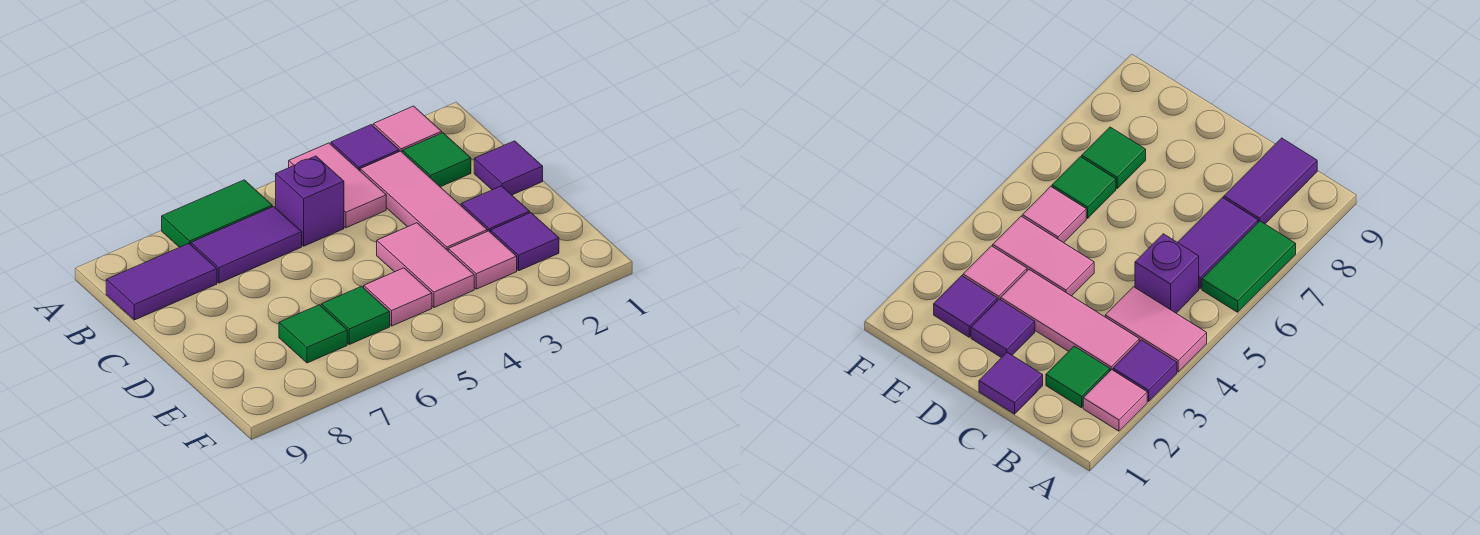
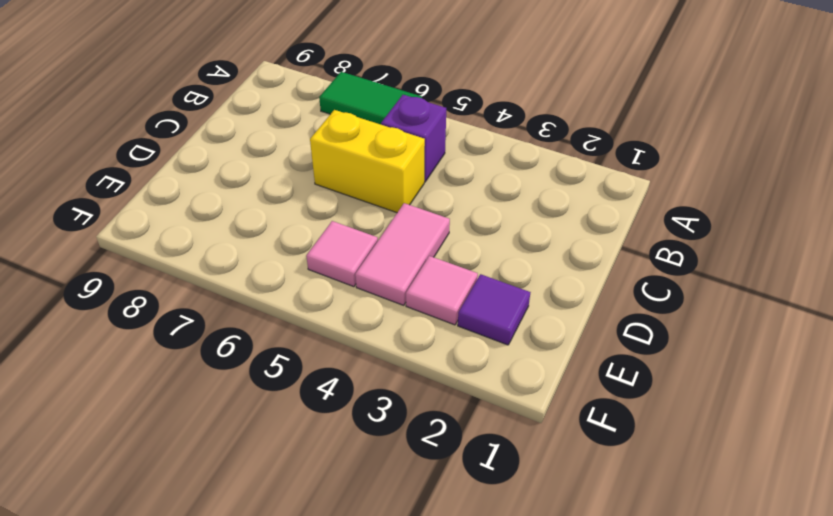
yellow 1x2 brick [310,110,425,213] -> none
none -> pink 1x1 tile [373,106,442,153]
none -> purple 1x1 tile [331,125,399,171]
none -> pink 1x2 tile [289,143,386,228]

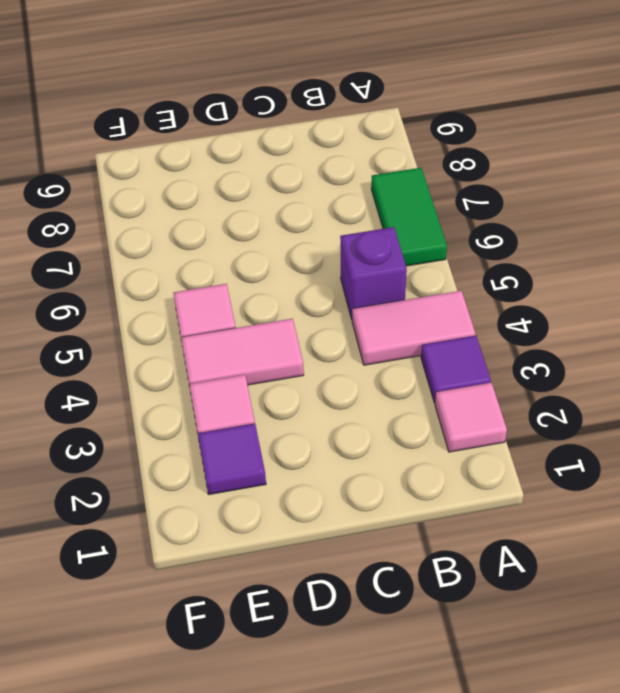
none -> green 1x1 tile [403,133,471,187]
none -> pink 1x3 tile [360,151,487,250]
none -> purple 1x2 tile [191,207,302,283]

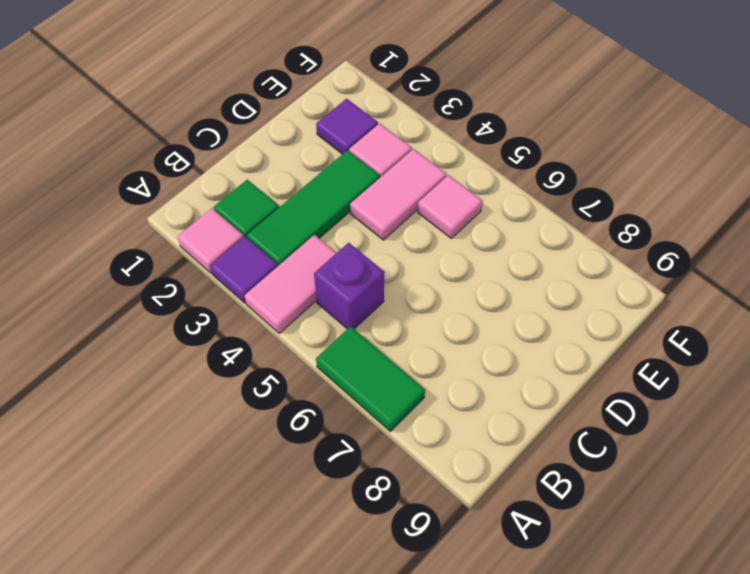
green 1x3 tile [247,150,380,266] -> pink 1x3 tile [360,151,487,250]
none -> purple 1x2 tile [191,207,302,283]
none -> purple 1x2 tile [106,244,217,320]
none -> purple 1x1 tile [474,141,543,195]

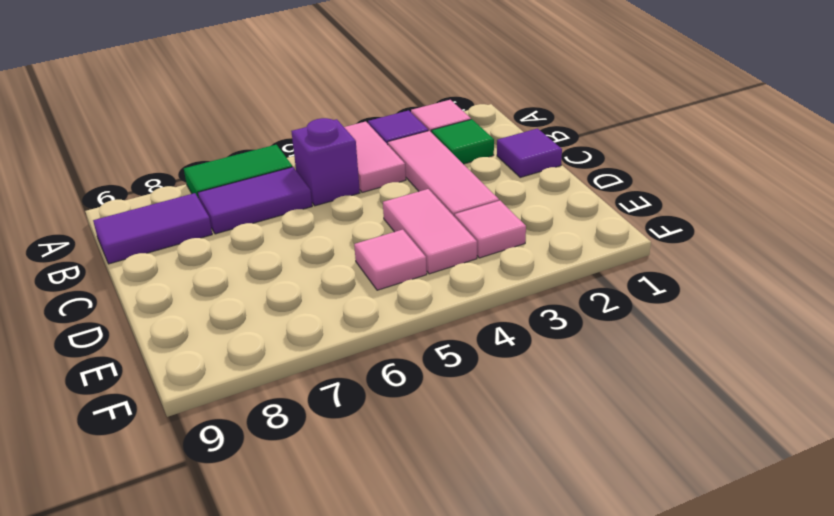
none -> purple 1x1 tile [461,186,530,233]
none -> purple 1x1 tile [491,213,559,271]
none -> green 1x1 tile [321,286,390,344]

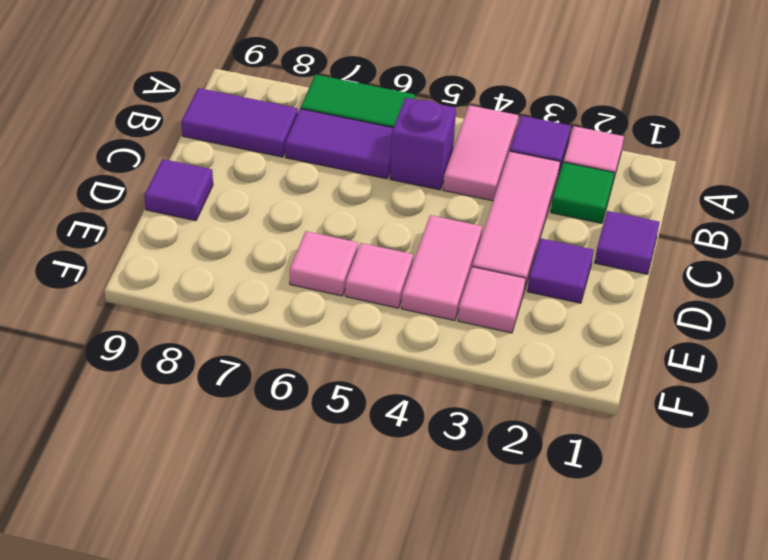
purple 1x1 tile [144,159,213,221] -> purple 1x1 tile moved to [491,213,559,271]
pink 1x1 tile [290,231,358,296] -> green 1x1 tile [321,286,390,344]
none -> green 1x1 tile [279,305,347,363]

